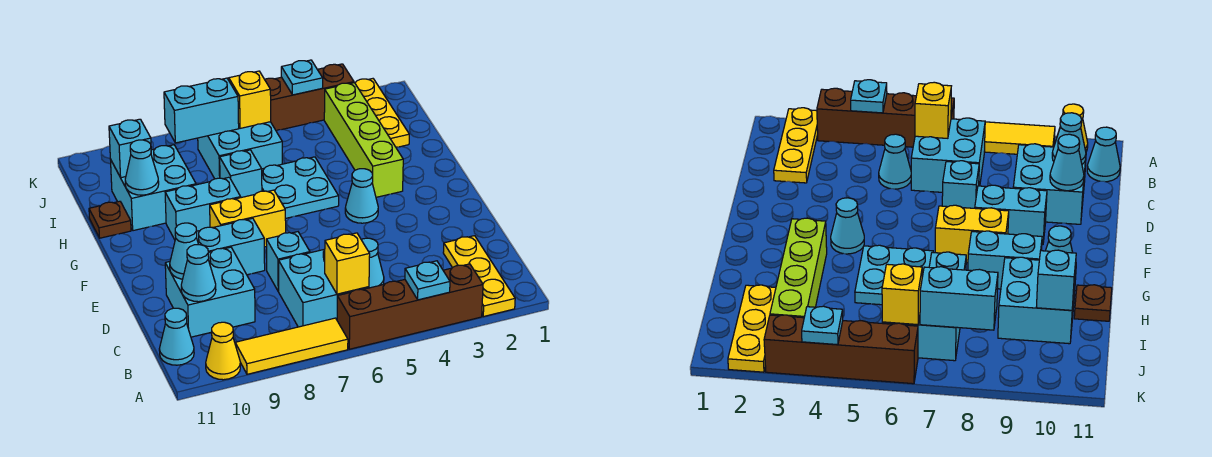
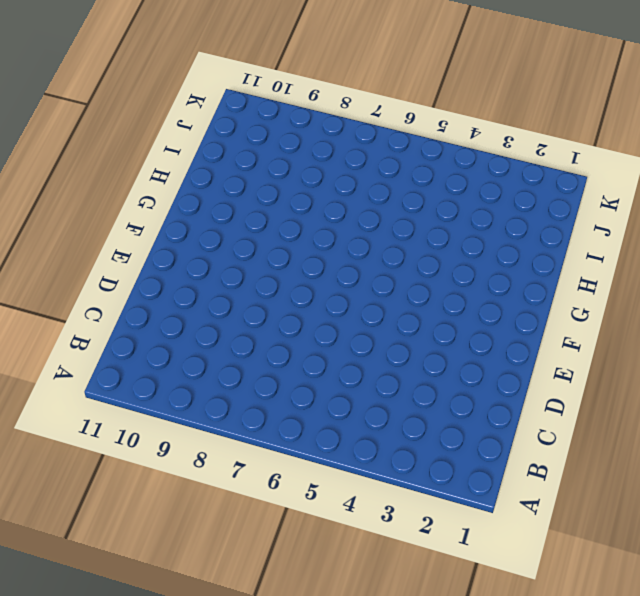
none -> yellow 1x3 plate [443,236,515,316]
none -> brown 1x4 brick [337,264,483,349]
none -> yellow 1x3 tile [235,318,348,374]
none -> yellow 1x1 cone [206,322,240,380]

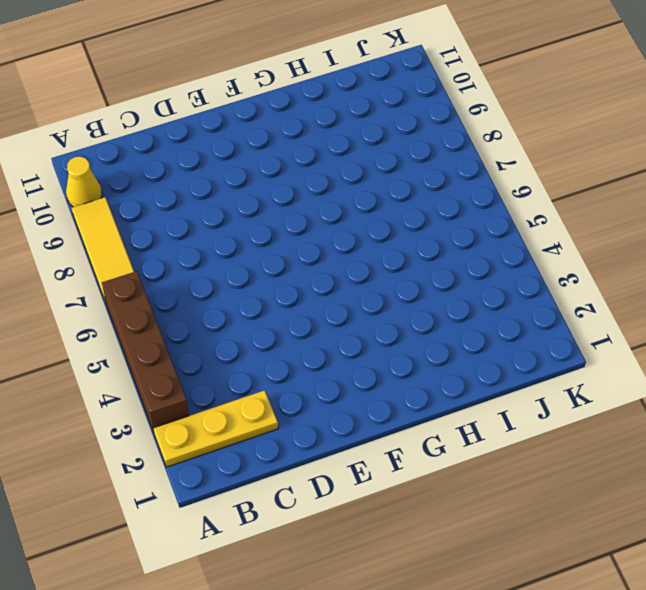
none -> cyan 2x2 brick [278,249,369,327]
none -> cyan 1x1 cone [159,308,194,365]
none -> cyan 1x1 cone [362,238,384,288]
none -> cyan 2x2 brick [165,247,255,337]

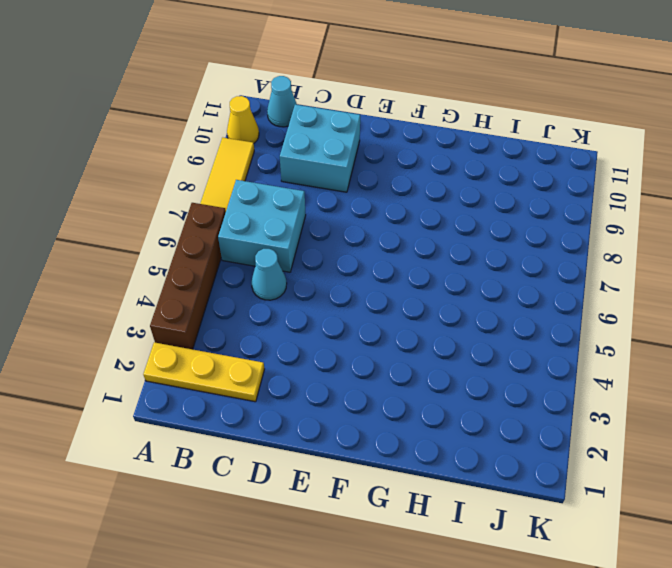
none -> cyan 1x1 brick [266,232,310,291]
none -> cyan 1x2 brick [196,218,265,275]
none -> cyan 1x1 cone [345,169,378,223]
none -> yellow 1x2 brick [210,190,286,247]

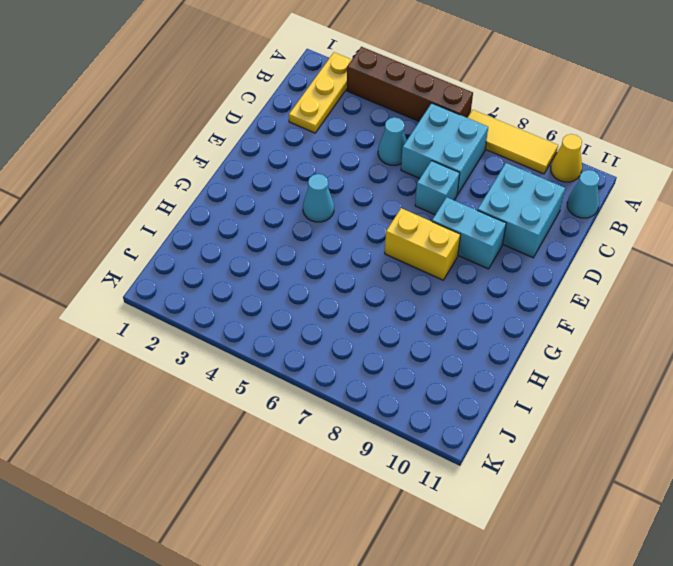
none -> lime 1x4 brick [324,83,403,197]
none -> cyan 2x2 plate [262,157,339,219]
none -> cyan 1x2 brick [165,177,241,240]
none -> cyan 1x1 brick [220,150,262,198]

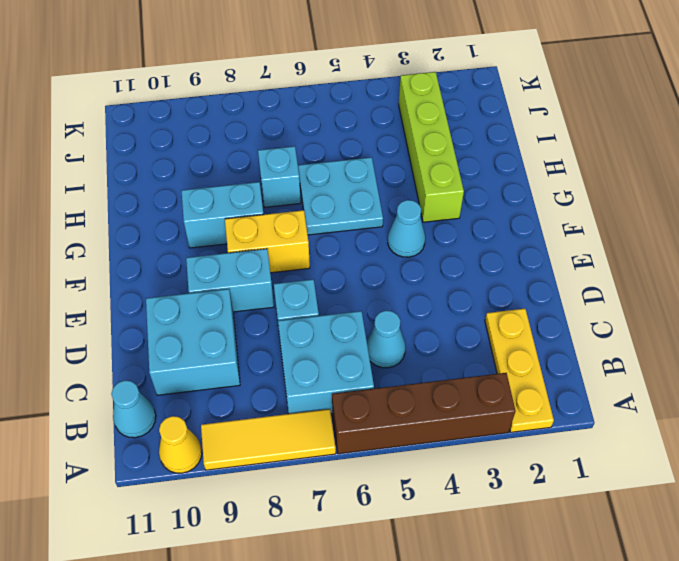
none -> cyan 2x2 brick [110,145,196,231]
none -> brown 1x1 plate [89,201,131,238]
none -> yellow 1x3 plate [355,79,409,147]
none -> cyan 2x2 brick [198,122,282,179]

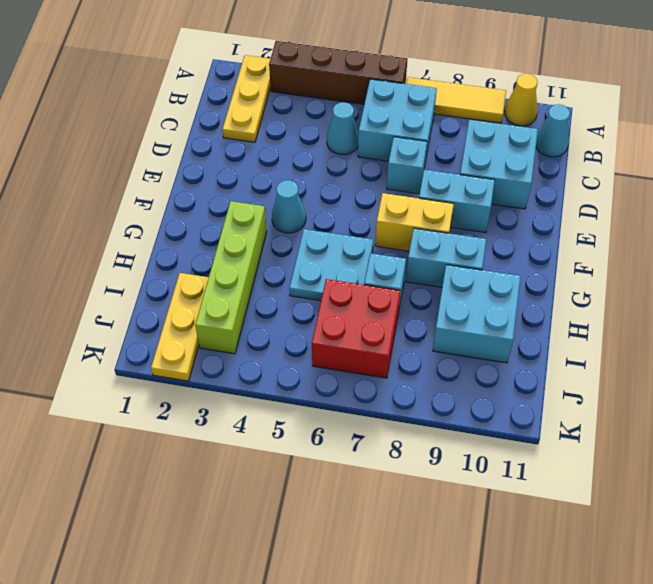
red 2x2 brick [312,279,400,378] -> cyan 2x2 brick [198,122,282,179]
none -> brown 1x1 plate [89,201,131,238]
none -> brown 1x4 brick [265,64,354,131]
none -> cyan 1x1 plate [405,261,450,300]
none -> yellow 1x1 brick [325,233,370,294]

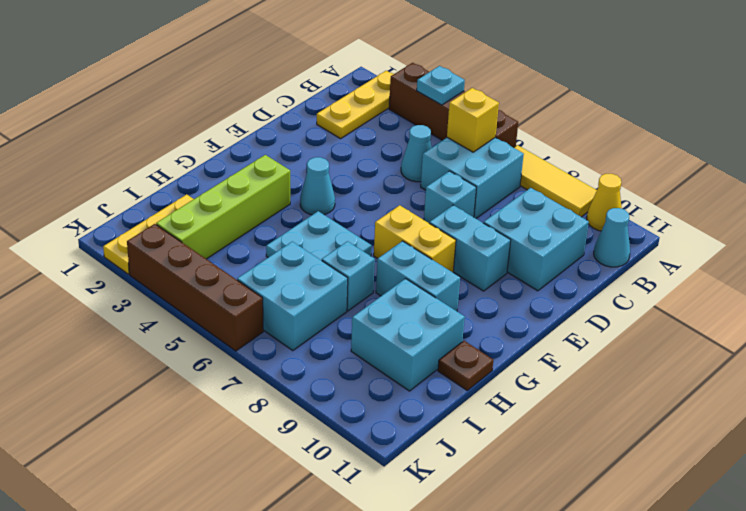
none -> cyan 1x1 cone [181,245,216,302]
none -> cyan 1x1 cone [170,223,199,279]
none -> cyan 1x1 cone [125,140,159,195]
none -> cyan 1x1 brick [109,119,151,178]

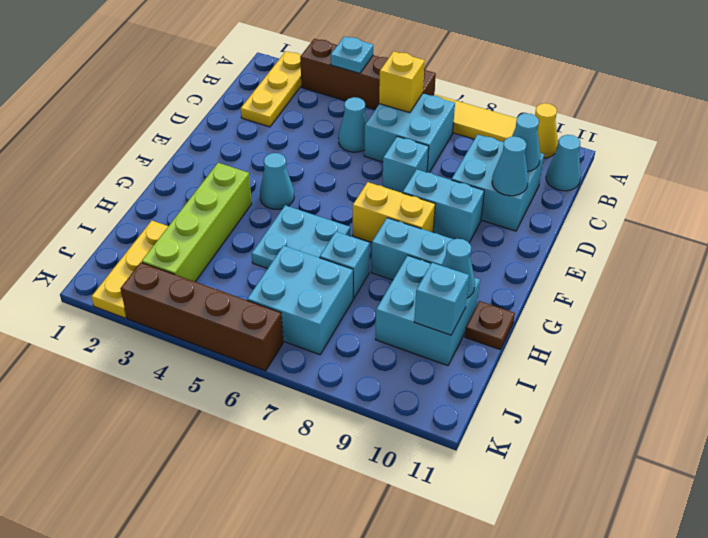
none -> yellow 1x1 brick [229,71,271,128]
none -> cyan 1x2 brick [164,78,239,143]
none -> cyan 1x1 plate [281,60,323,95]

